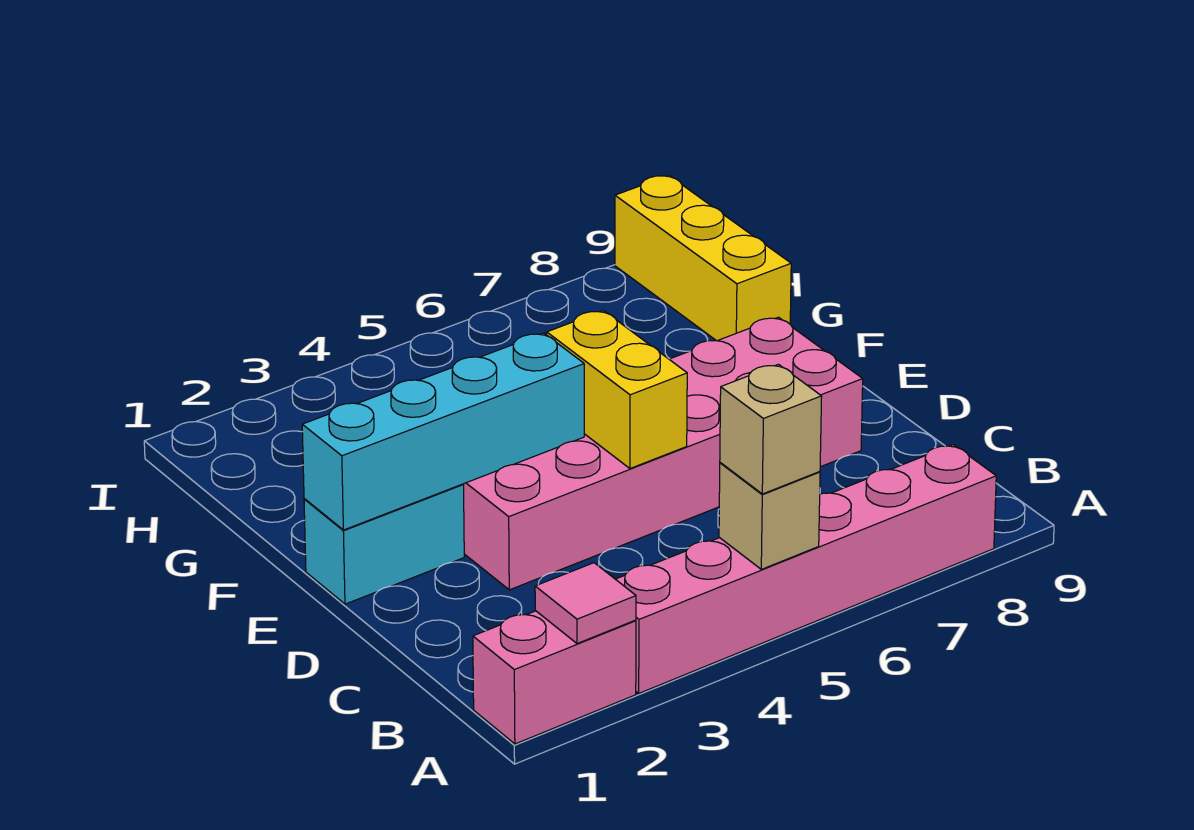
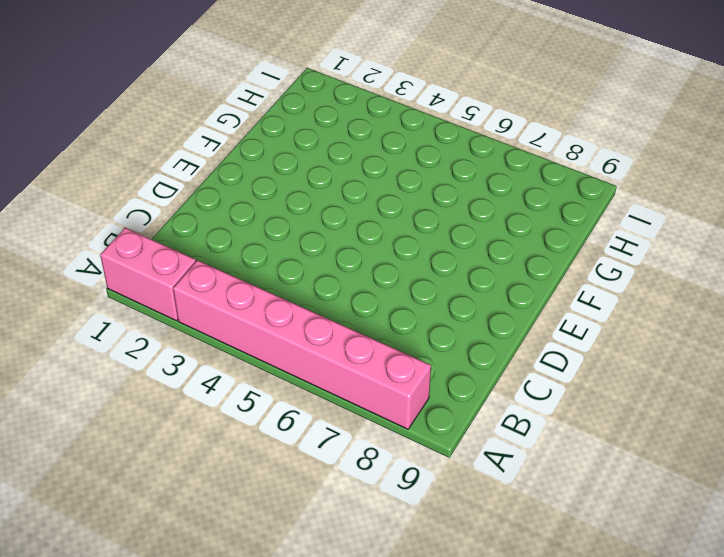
none -> pink 2x6 brick [463,317,863,590]
none -> cyan 1x2 brick [304,484,464,604]

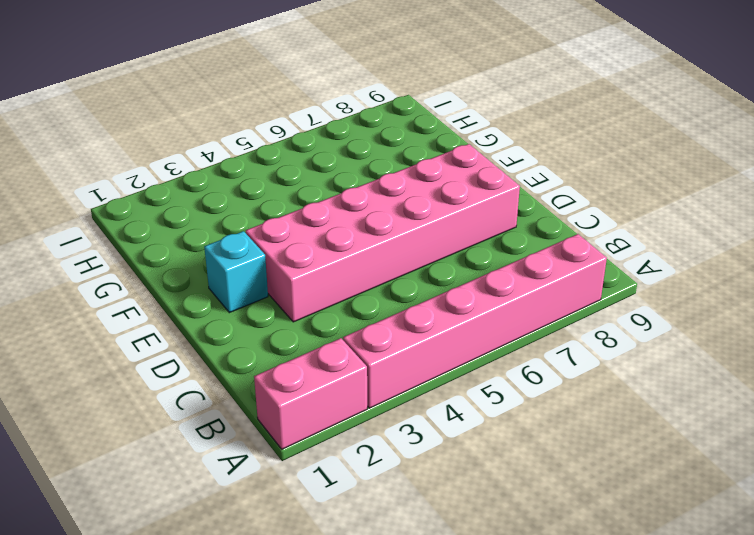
cyan 1x1 brick [204,231,268,313] -> cyan 1x2 brick [304,484,464,604]
none -> yellow 1x3 brick [615,175,791,341]
none -> pink 1x1 tile [535,563,636,644]

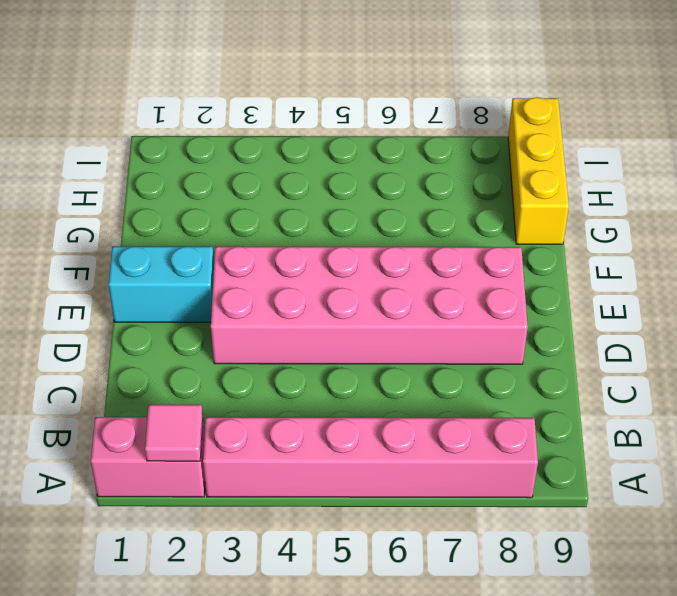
none -> tan 1x1 brick [719,463,820,569]
none -> yellow 1x2 brick [547,311,687,468]

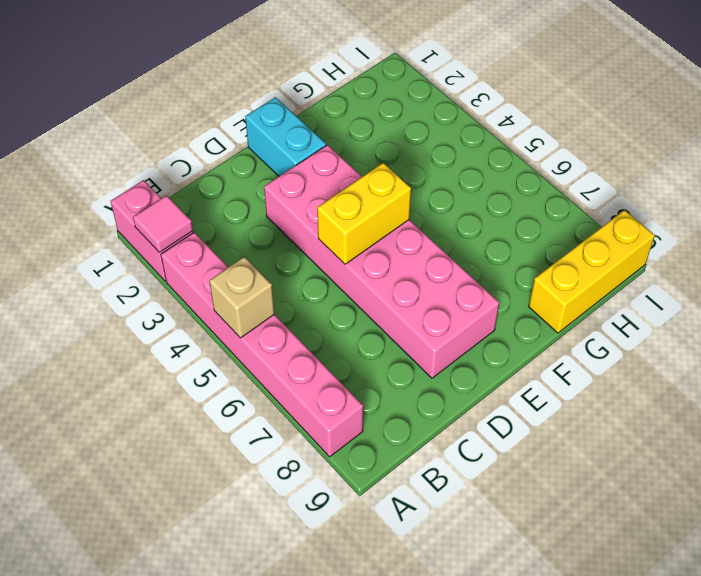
none -> cyan 1x4 brick [302,333,584,530]
none -> tan 1x1 brick [720,364,822,494]

